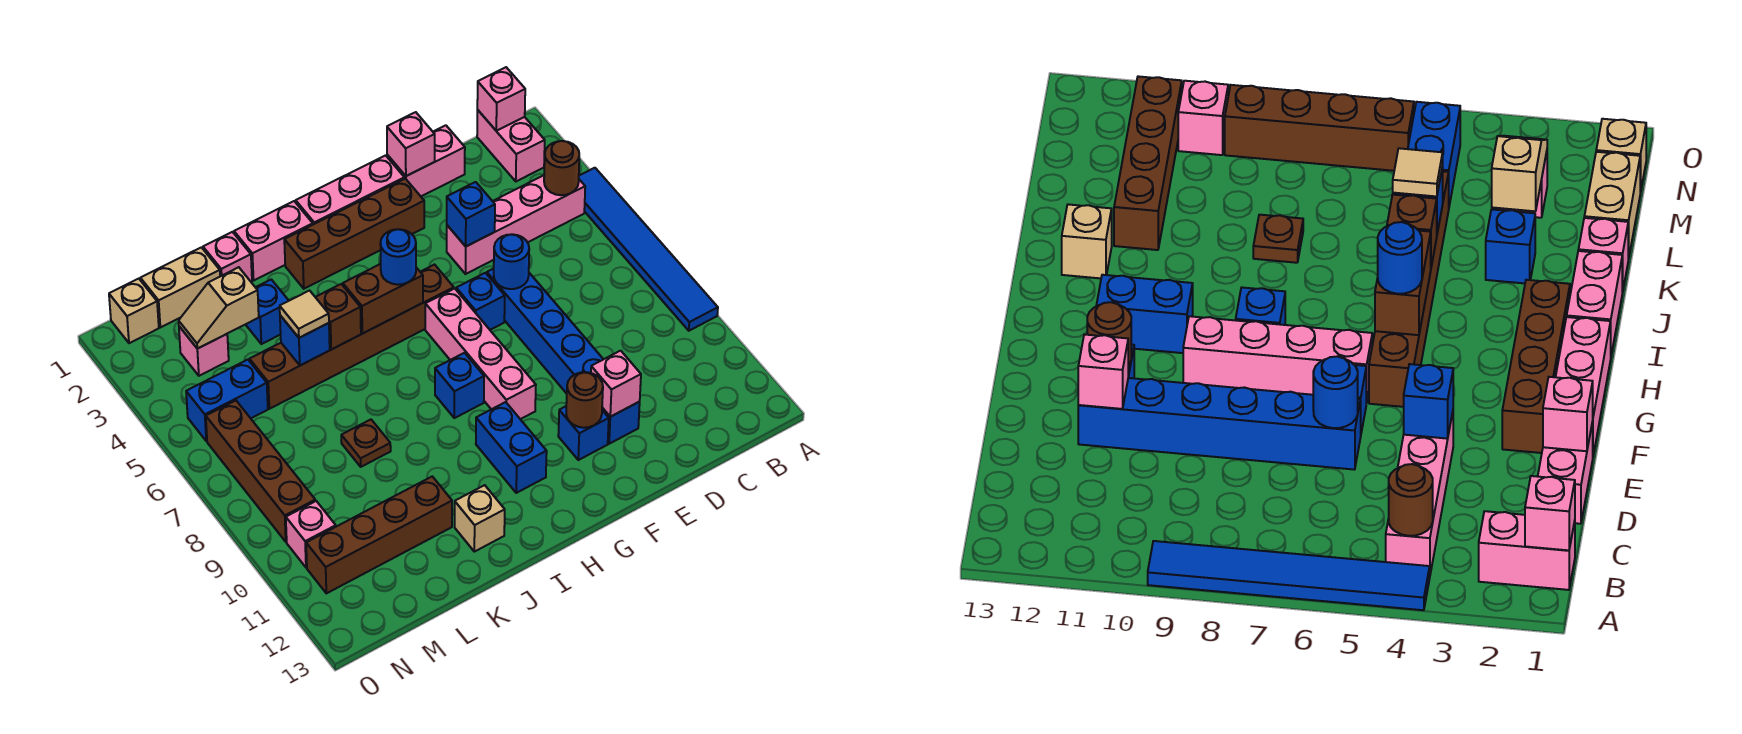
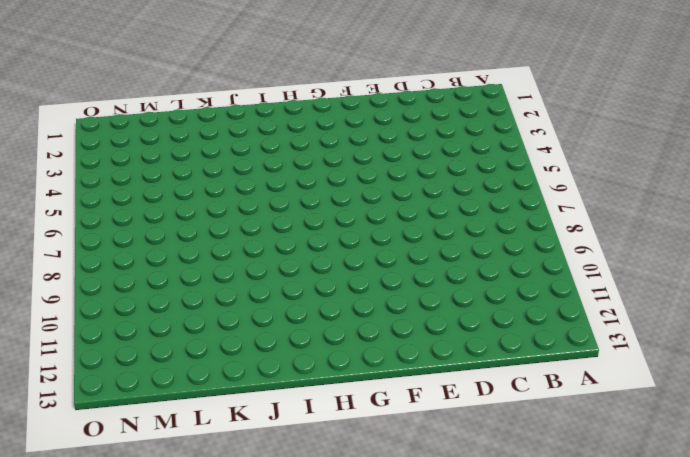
none -> blue 1x6 tile [579,168,718,331]
none -> pink 1x2 brick [477,110,545,181]
none -> pink 1x4 brick [447,175,585,274]
none -> pink 1x2 brick [387,125,465,196]

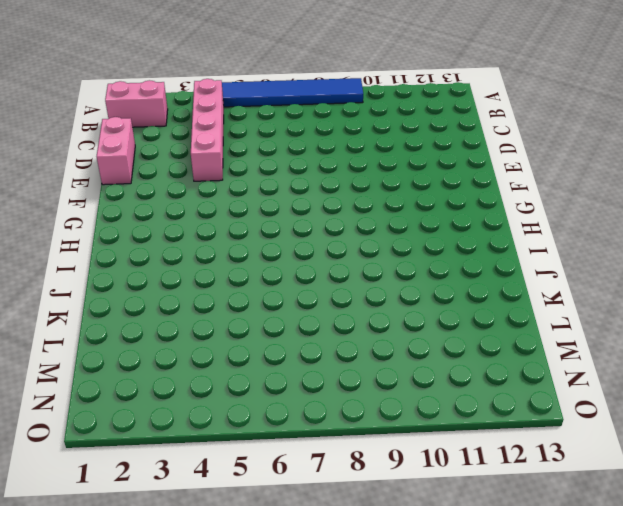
none -> blue 1x6 brick [487,269,640,444]
none -> pink 1x3 brick [296,155,404,224]
none -> brown 1x4 brick [284,179,424,289]
none -> blue 1x1 brick [456,273,505,330]

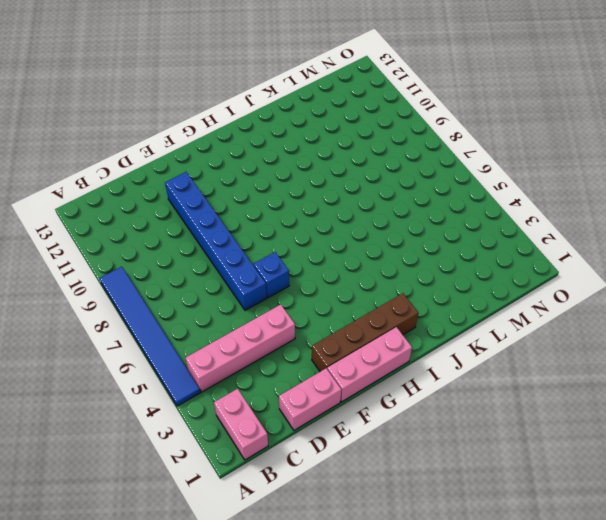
none -> blue 1x1 brick [558,406,609,460]
none -> brown 1x6 brick [250,265,454,409]
none -> pink 1x4 brick [425,288,536,419]
none -> blue 1x1 brick [435,353,484,418]

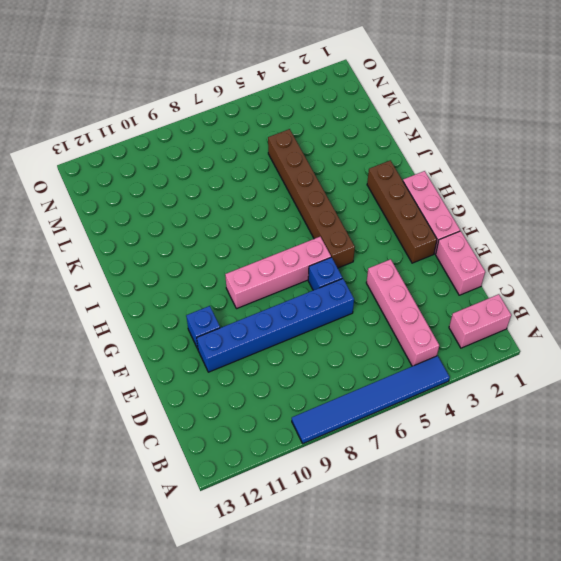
none -> blue 1x1 brick [435,353,484,418]
none -> blue 1x2 brick [476,402,547,493]
none -> pink 1x2 brick [234,201,313,280]
none -> tan 1x1 brick [455,485,505,552]

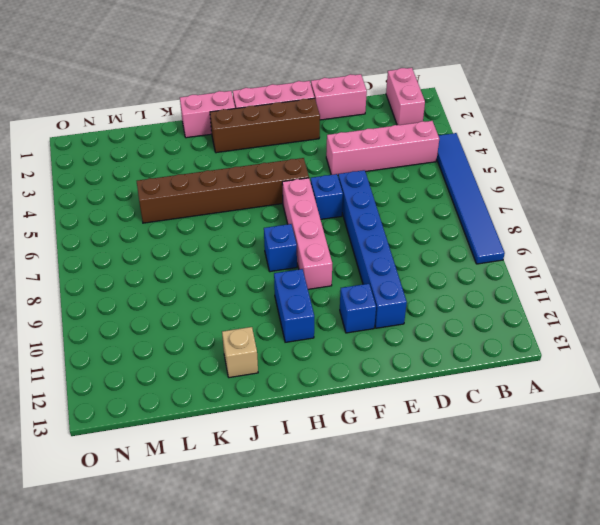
none -> pink 1x1 brick [203,232,252,282]
none -> blue 1x1 brick [246,279,289,344]
none -> brown 1x1 plate [341,420,391,467]
none -> brown 1x4 brick [306,477,452,593]

